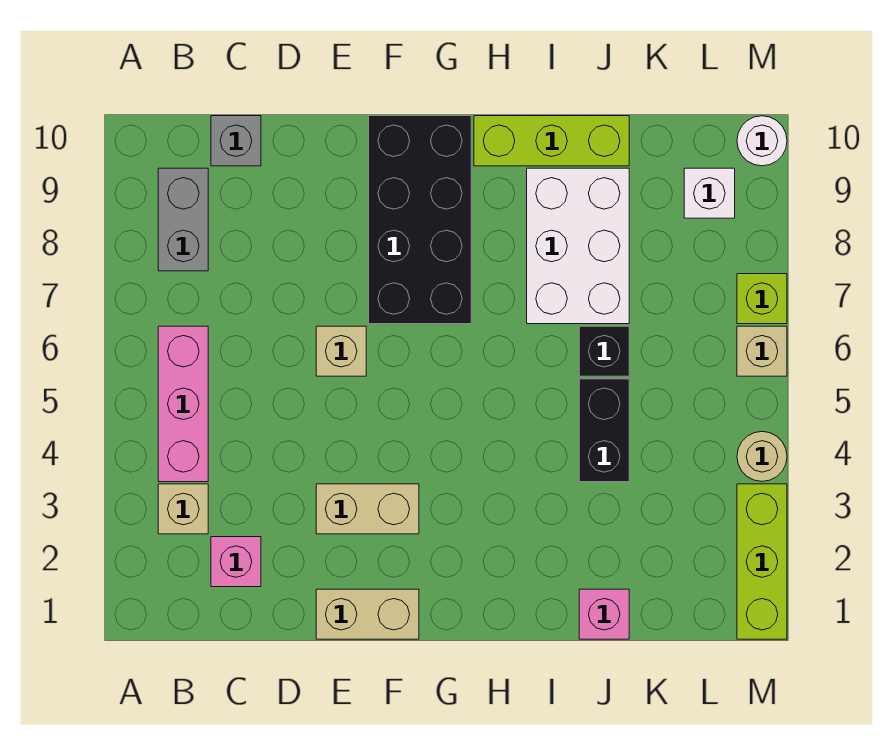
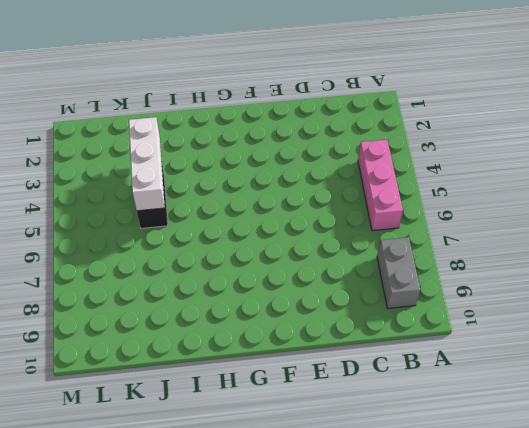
white 1x3 brick [129,117,165,211] -> none
none -> tan 1x1 brick [158,484,208,534]
none -> pink 1x1 brick [211,537,261,587]
none -> grey 1x1 brick [211,116,261,166]

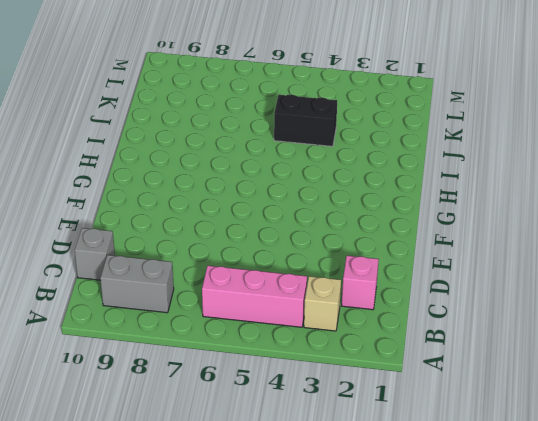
none -> tan 1x2 brick [316,589,419,639]
none -> tan 1x2 brick [316,484,419,534]
none -> tan 1x1 brick [316,326,366,376]

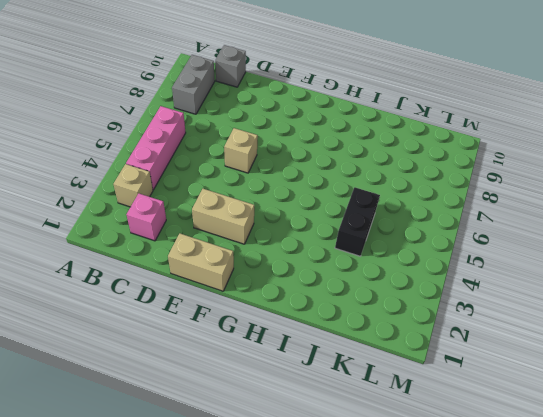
none -> black 2x4 brick [369,116,471,324]
none -> lime 1x3 brick [474,116,629,166]
none -> white 2x3 brick [527,168,629,324]

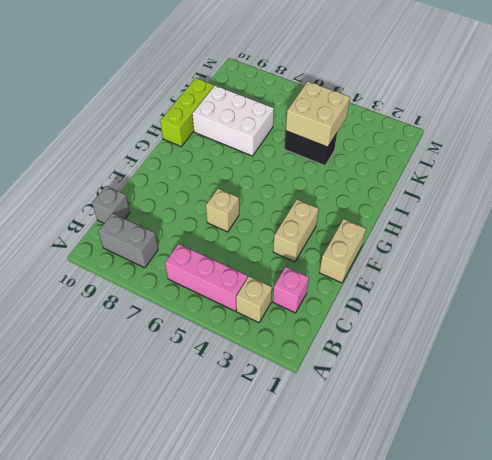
tan 2x2 brick [286,82,350,147] -> none
none -> black 2x4 brick [369,116,471,324]
none -> pink 1x1 brick [579,589,629,639]
none -> black 1x1 brick [579,326,629,376]

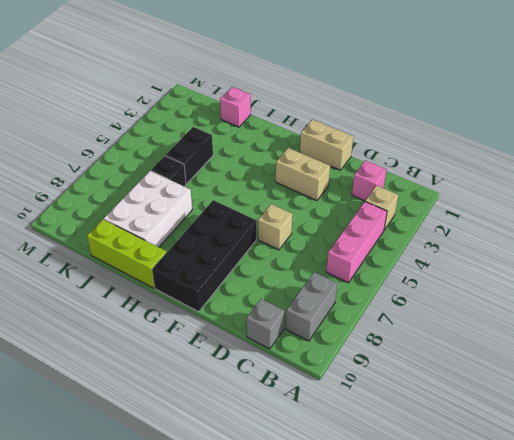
none -> white 1x1 brick [684,168,735,218]
none -> lime 1x3 brick [737,484,787,639]
none -> tan 1x1 round brick [737,432,787,481]

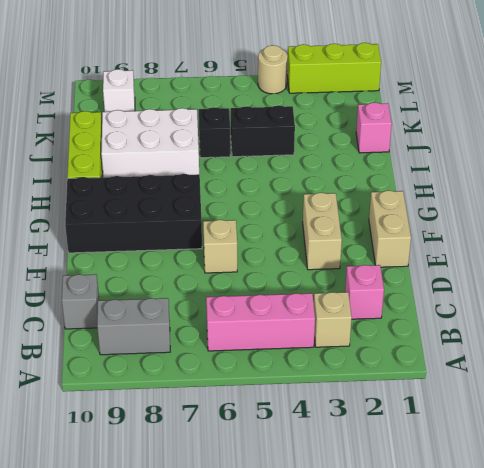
none -> tan 1x1 brick [737,326,787,376]
none -> lime 1x1 brick [737,274,787,324]
none -> white 1x1 round brick [737,116,787,166]

